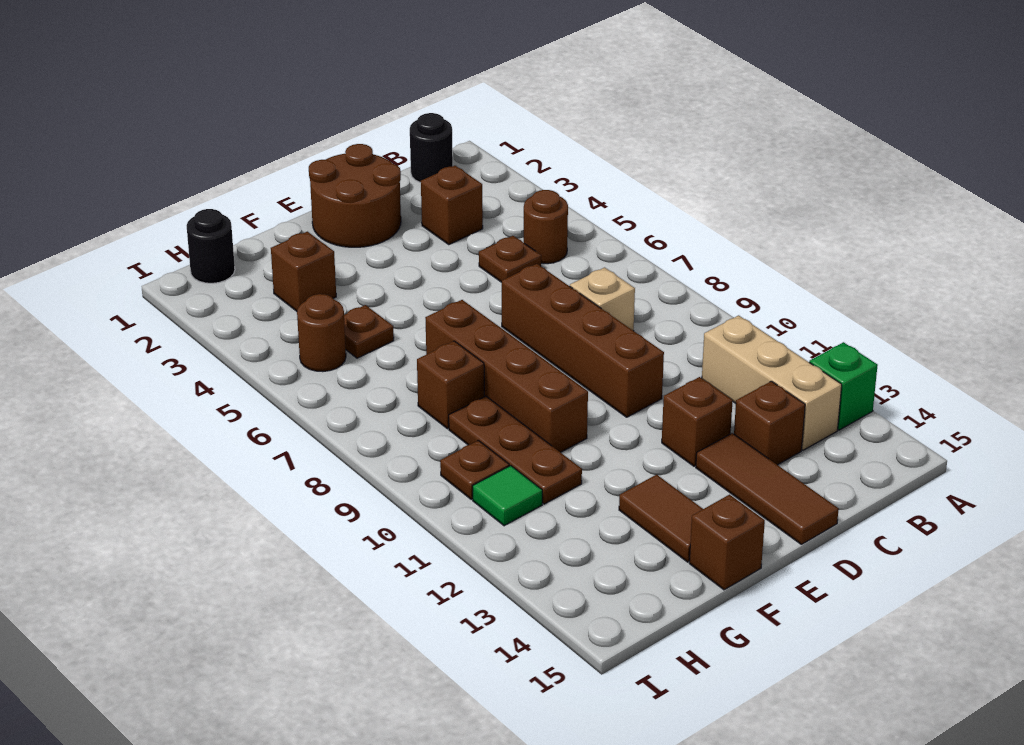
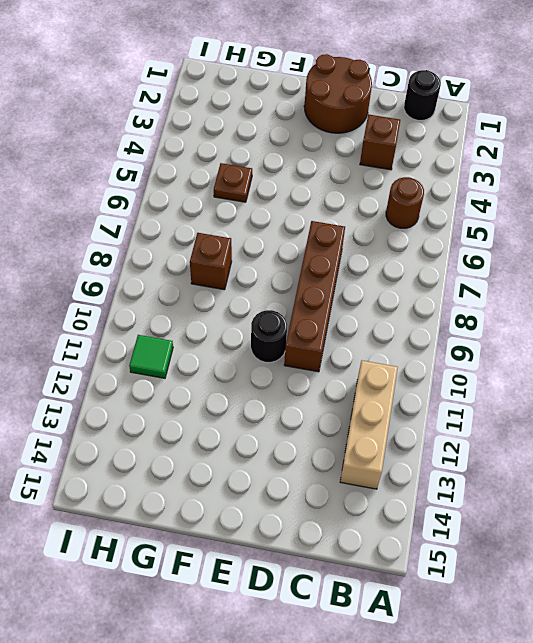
black 1x1 round brick [251,310,287,362] -> black 1x1 round brick moved to [187,209,235,283]
none -> green 1x1 brick [809,342,878,430]
none -> brown 1x1 plate [479,236,541,282]
none -> tan 1x1 brick [570,268,635,331]

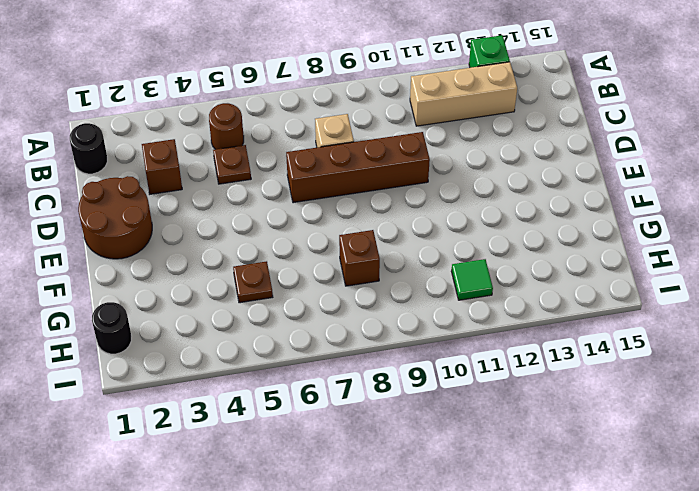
none -> brown 1x1 brick [734,381,805,465]
none -> brown 1x1 brick [662,377,733,466]
none -> brown 1x3 tile [696,433,839,544]

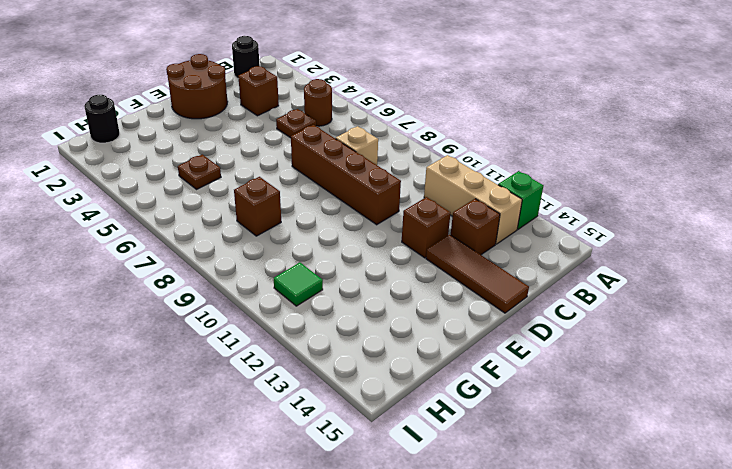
none -> brown 1x4 brick [425,300,588,452]
none -> brown 1x2 tile [619,475,703,562]
none -> brown 1x1 brick [689,495,765,590]

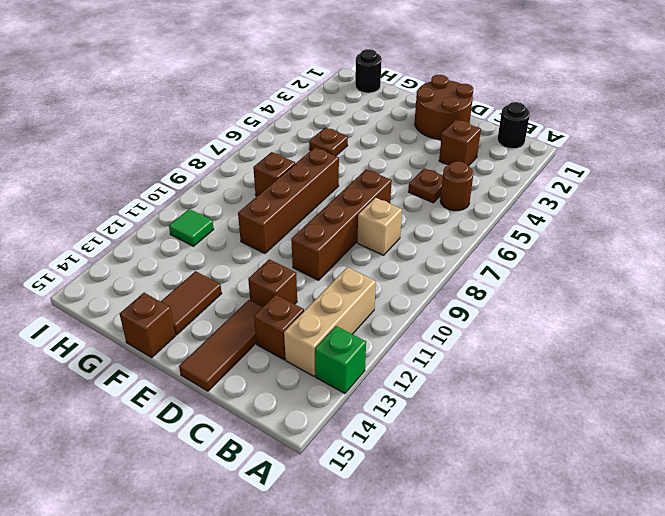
none -> brown 1x1 brick [271,232,336,311]
none -> brown 1x3 plate [449,396,582,504]
none -> brown 1x1 round brick [297,294,346,372]

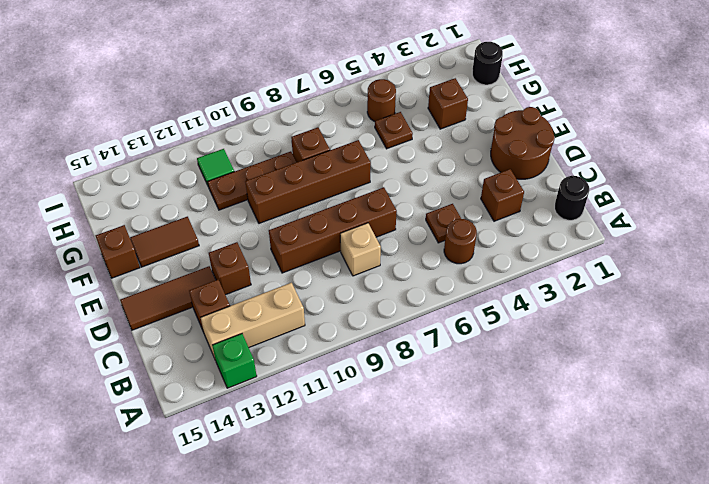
none -> brown 1x1 plate [440,440,509,499]

